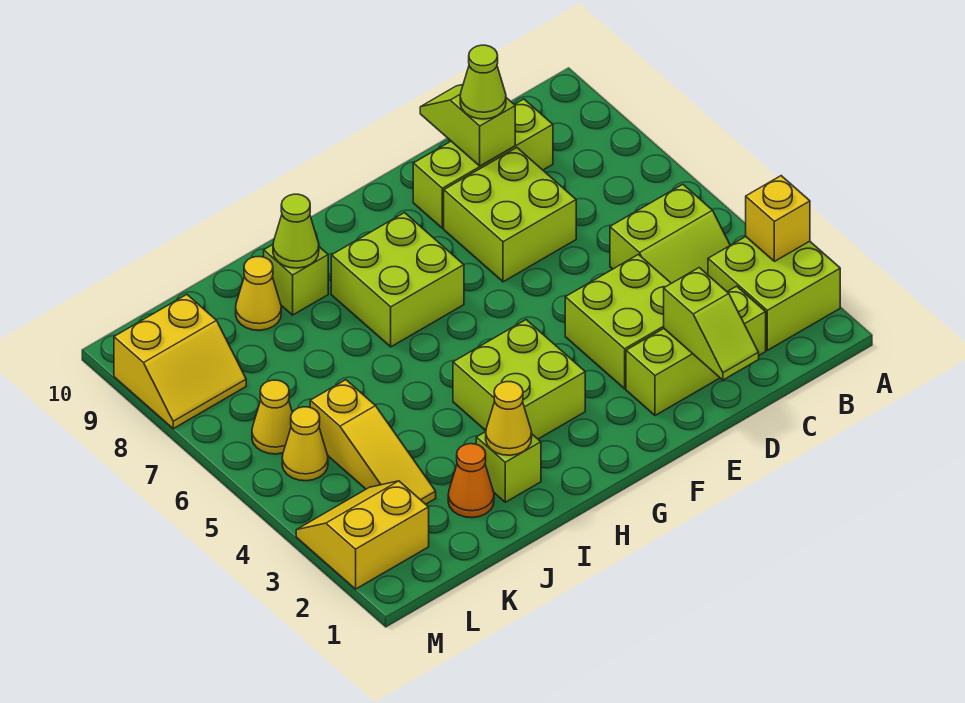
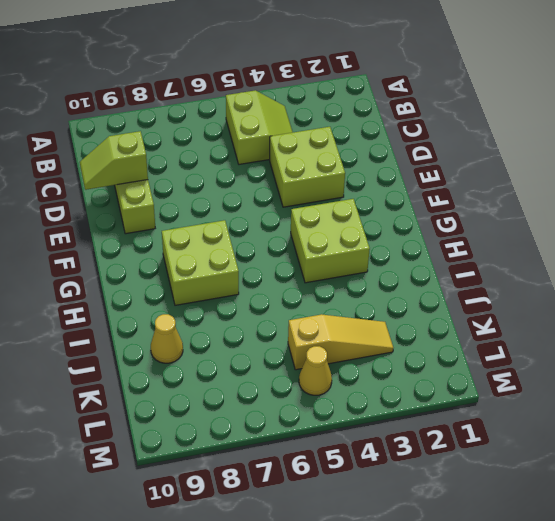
none -> lime 2x2 brick [708,237,840,350]
none -> lime 1x3 brick [626,286,766,416]
none -> lime 2x2 brick [444,148,576,282]

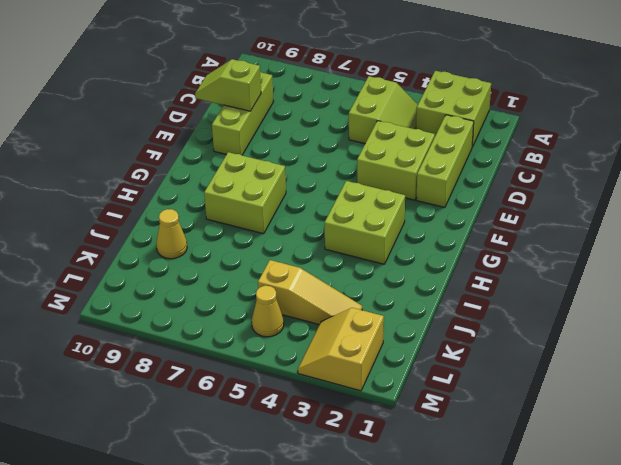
none -> lime 2x2 brick [444,148,576,282]
none -> lime 1x1 brick [476,432,541,502]
none -> lime 1x1 brick [264,245,328,315]

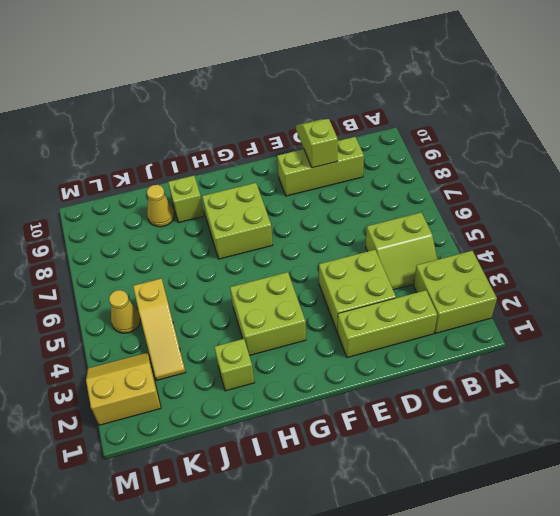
none -> lime 2x2 brick [444,148,576,282]
none -> orange 1x1 cone [448,444,494,518]
none -> yellow 1x1 cone [252,380,292,454]

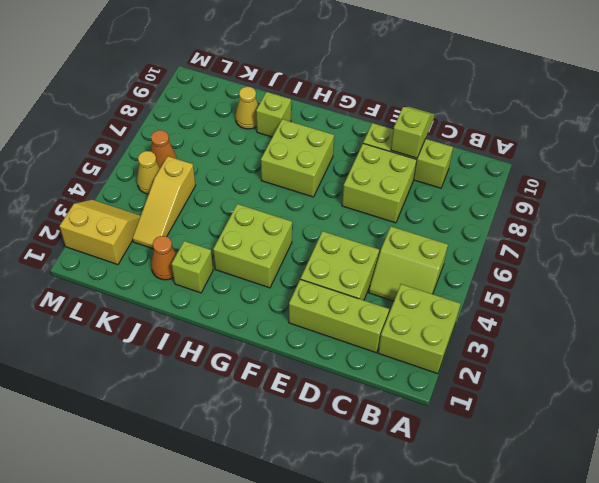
orange 1x1 cone [151,130,176,168] -> yellow 1x1 cone [252,380,292,454]
none -> yellow 2x2 slope [114,295,246,429]
none -> yellow 1x1 brick [746,176,810,261]
none -> lime 1x2 slope [664,268,759,380]

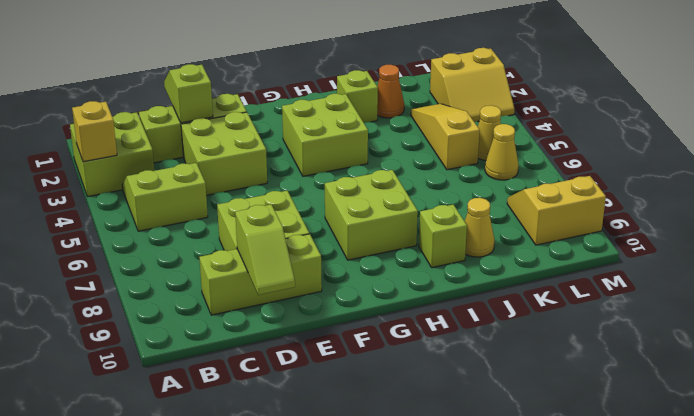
none -> yellow 1x1 cone [486,382,532,455]
none -> lime 1x1 cone [273,194,319,268]
none -> lime 1x1 cone [460,45,506,119]

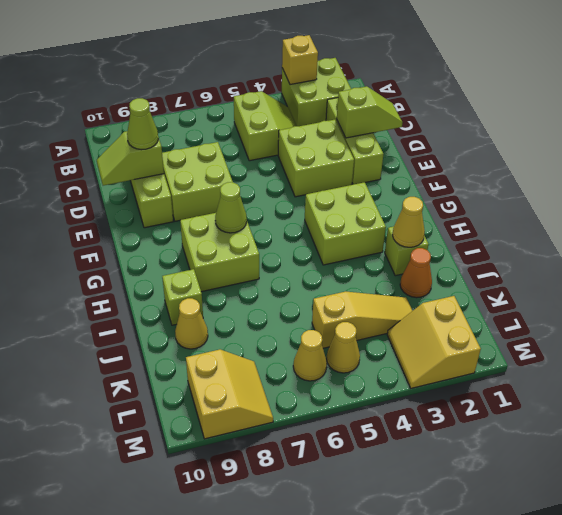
lime 1x1 cone [215,182,247,233] -> lime 1x1 cone moved to [273,194,319,268]

